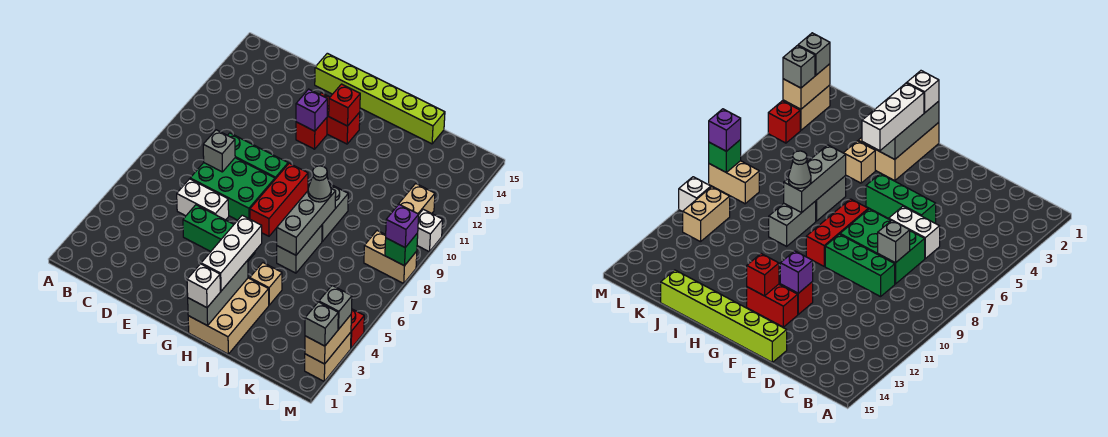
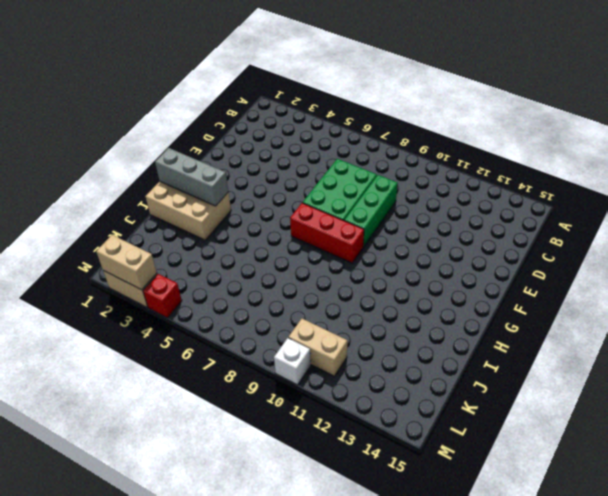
none -> white 1x2 brick [177,179,229,220]
none -> green 1x3 brick [183,205,255,261]
none -> lime 1x6 brick [315,53,445,144]
none -> red 1x1 brick [296,118,327,149]

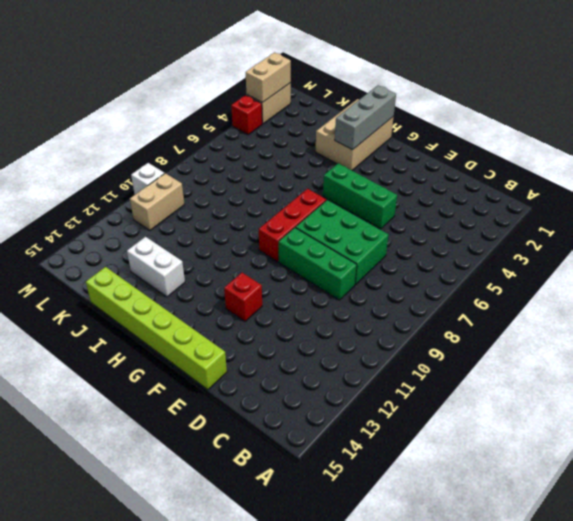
white 1x2 brick [127,237,185,297] -> white 1x2 brick moved to [177,179,229,220]
none -> red 1x2 brick [320,93,360,144]
none -> tan 1x1 brick [250,263,282,305]
none -> grey 1x2 brick [277,225,322,273]
none -> grey 1x2 brick [322,184,348,241]

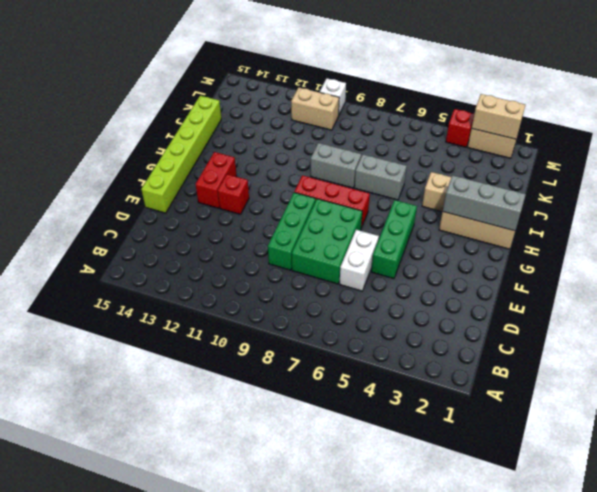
none -> tan 1x2 brick [364,231,417,283]
none -> grey 1x1 brick [203,130,235,172]
none -> purple 1x1 brick [296,89,327,131]
none -> red 1x1 brick [329,84,360,126]

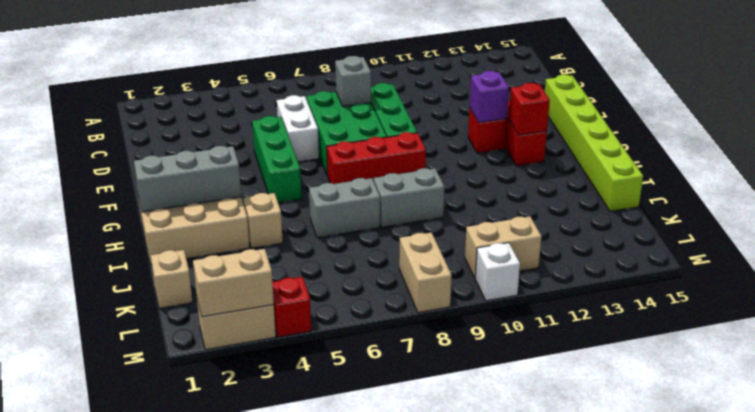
tan 1x1 brick [151,250,193,309] -> none
none -> grey 1x3 brick [277,189,336,255]
none -> green 1x1 brick [385,233,418,266]
none -> white 1x1 brick [187,264,220,308]
none -> white 1x3 brick [201,215,262,291]

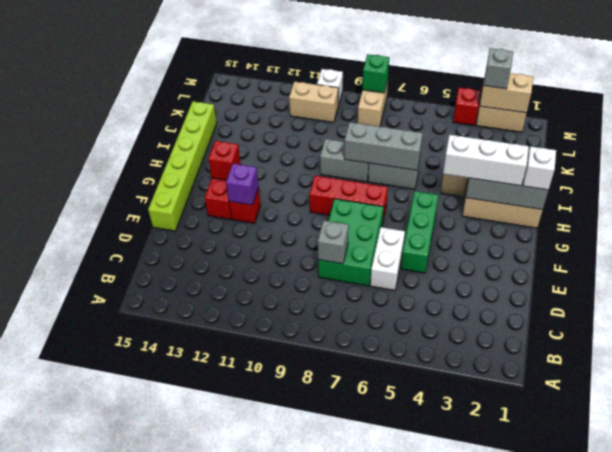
none -> green 1x3 brick [228,133,288,179]
none -> grey 1x1 cone [308,166,331,202]
none -> grey 1x1 brick [305,302,338,346]
none -> purple 1x1 brick [386,205,419,247]

